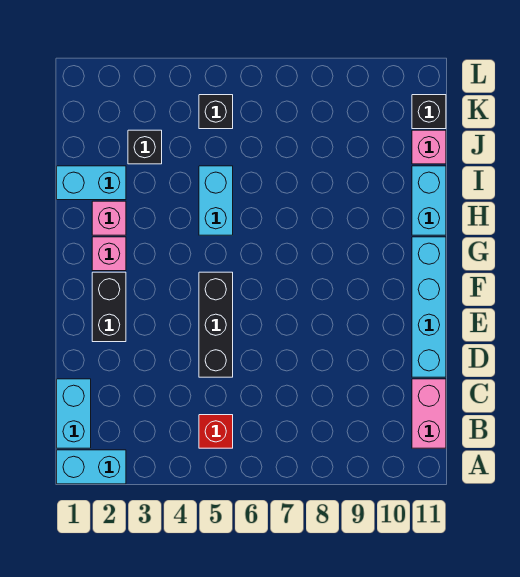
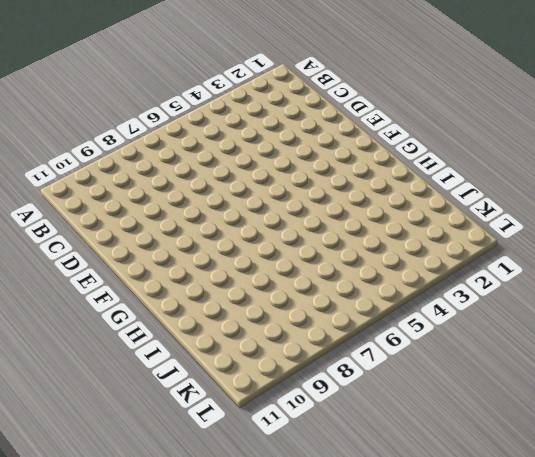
none -> cyan 1x2 brick [57,450,126,484]
none -> cyan 1x2 brick [57,379,91,448]
none -> red 1x1 brick [199,415,233,448]

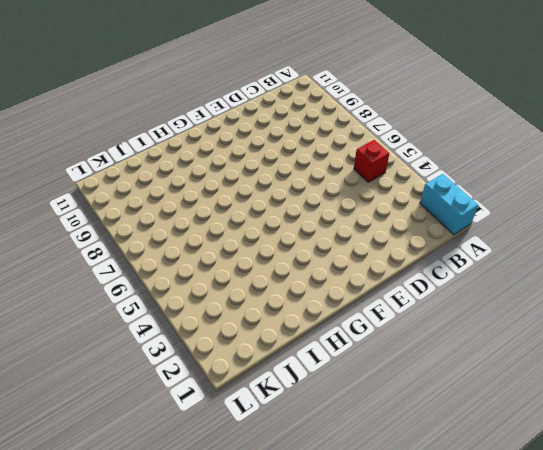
none -> cyan 1x2 brick [57,379,91,448]
none -> pink 1x2 brick [412,379,446,448]
none -> black 1x3 brick [199,272,233,377]

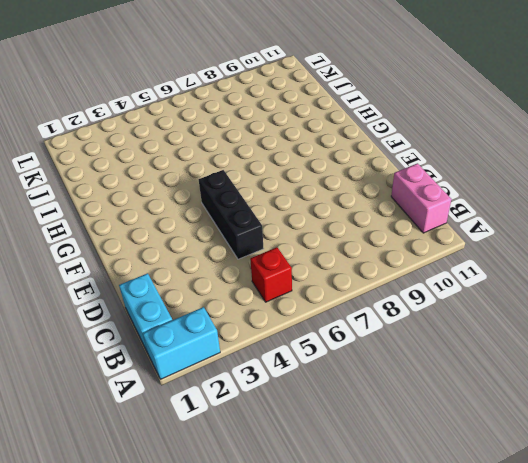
none -> cyan 1x4 brick [412,237,446,377]
none -> black 1x2 brick [92,272,126,342]
none -> pink 1x1 brick [92,237,126,271]

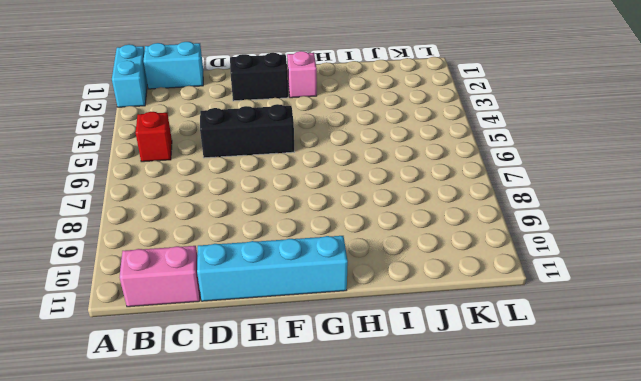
none -> pink 1x1 brick [92,201,126,235]
none -> cyan 1x2 brick [199,166,233,235]
none -> cyan 1x2 brick [412,166,446,235]

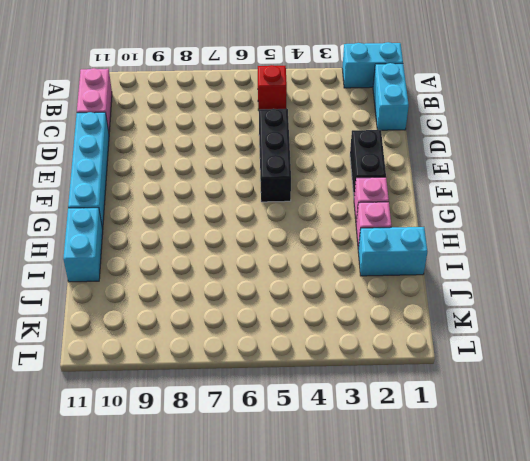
none -> cyan 1x2 brick [199,166,233,235]
none -> black 1x1 brick [128,130,162,164]
none -> pink 1x1 brick [412,130,446,164]

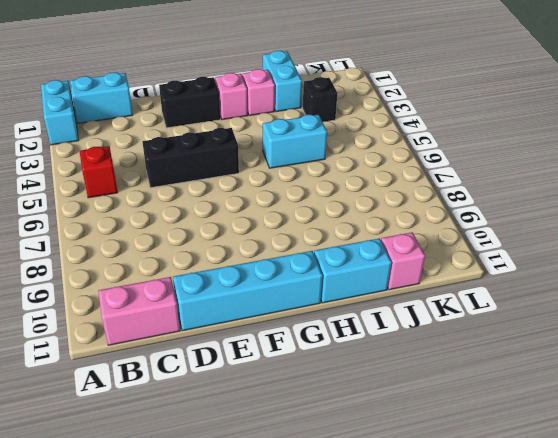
none -> black 1x1 brick [199,95,233,129]
none -> black 1x1 brick [412,95,446,129]

